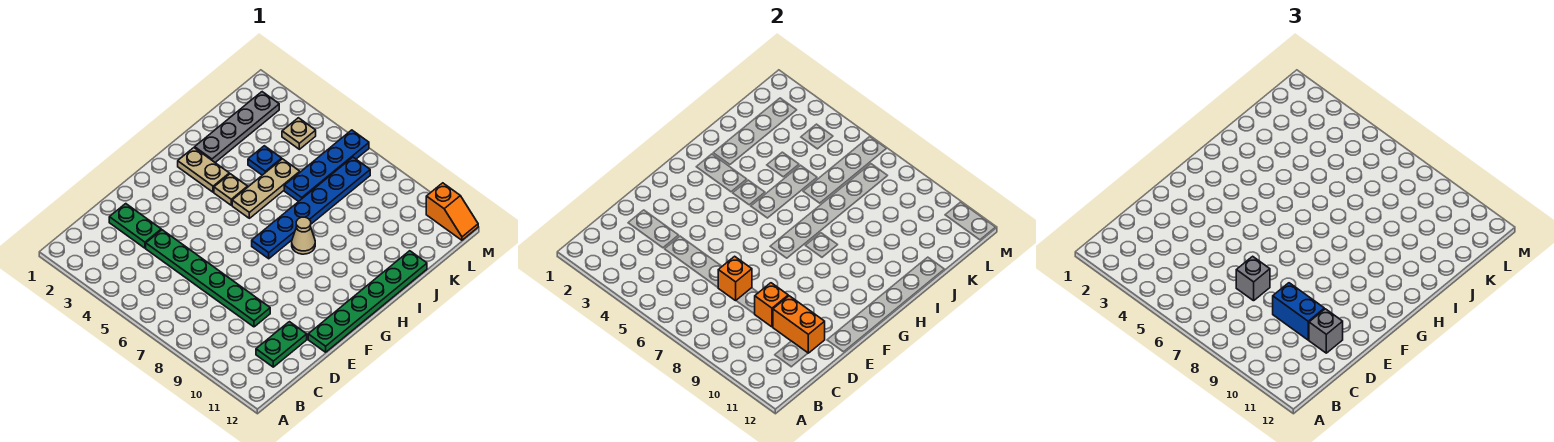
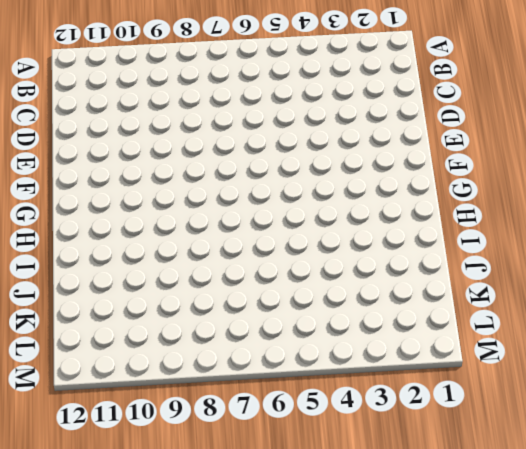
none -> green 1x2 plate [256,322,307,367]
none -> green 1x2 plate [109,204,161,248]
none -> green 1x6 plate [146,230,270,327]

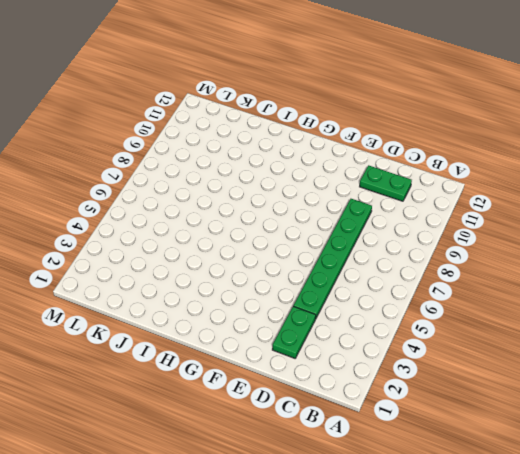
none -> green 1x6 plate [308,251,427,352]
none -> blue 1x6 plate [252,157,370,259]
none -> tan 1x2 plate [178,148,229,192]

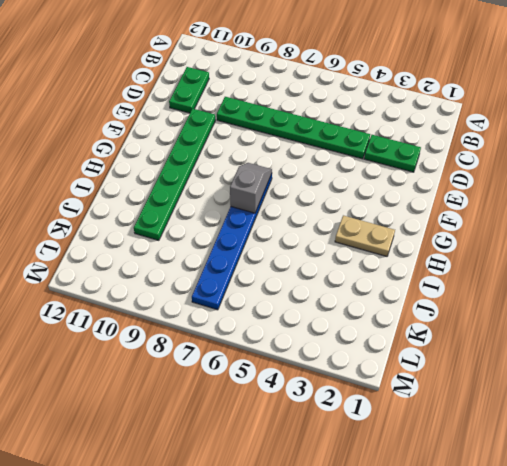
green 1x6 plate [134,109,215,240] -> green 1x6 plate moved to [308,251,427,352]
grey 1x2 slope [230,163,272,213] -> none
none -> tan 1x1 plate [214,174,248,205]
none -> tan 1x3 plate [232,159,300,218]
none -> tan 1x1 cone [292,217,315,254]

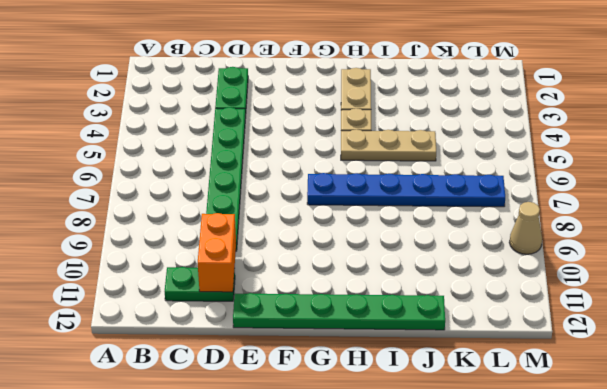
tan 1x1 cone [509,202,542,254] -> tan 1x1 cone moved to [292,217,315,254]
none -> grey 1x4 plate [195,92,279,162]
none -> blue 1x1 plate [248,146,282,175]
none -> blue 1x4 plate [284,130,369,201]

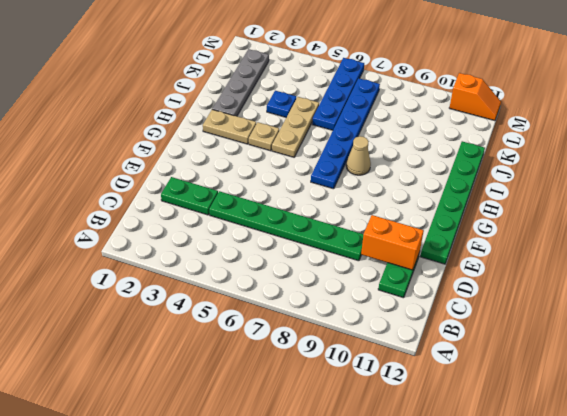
none -> tan 1x1 plate [282,118,316,149]
none -> orange 1x1 brick [718,256,752,301]
none -> orange 1x1 brick [755,283,788,327]

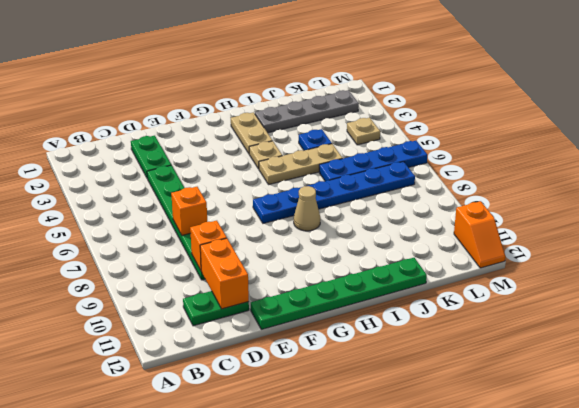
none -> grey 1x1 brick [1236,256,1270,301]
none -> blue 1x2 brick [1273,283,1324,340]
none -> grey 1x1 brick [1309,309,1343,353]

